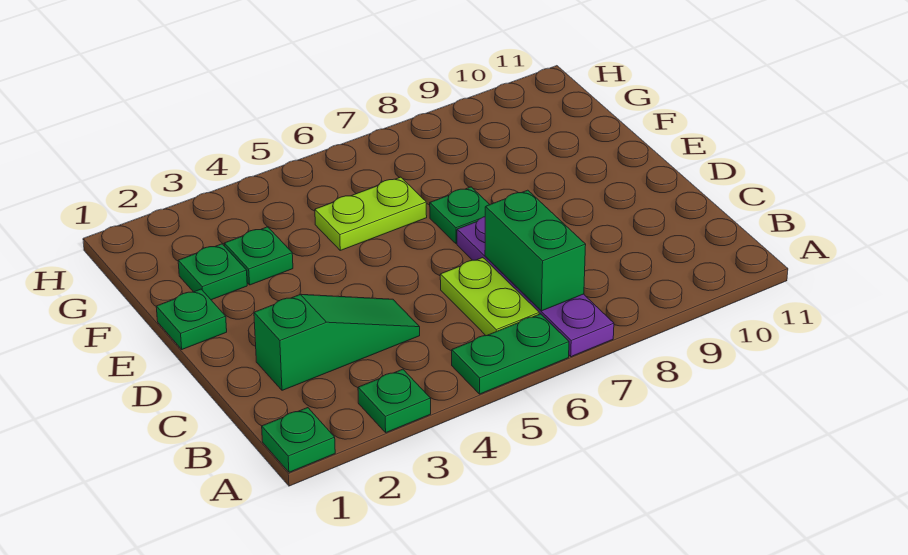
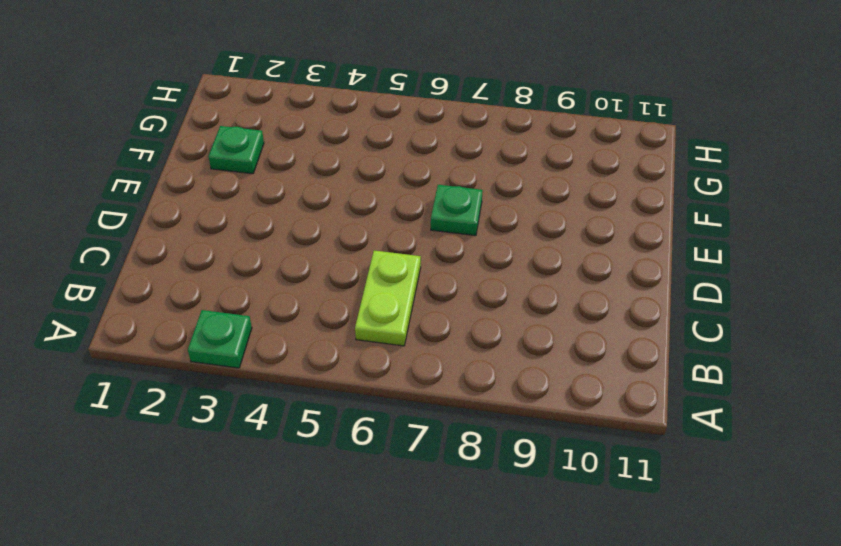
none -> green 1x1 plate [262,408,335,472]
none -> green 1x2 plate [452,314,569,394]
none -> purple 1x4 plate [457,217,614,357]

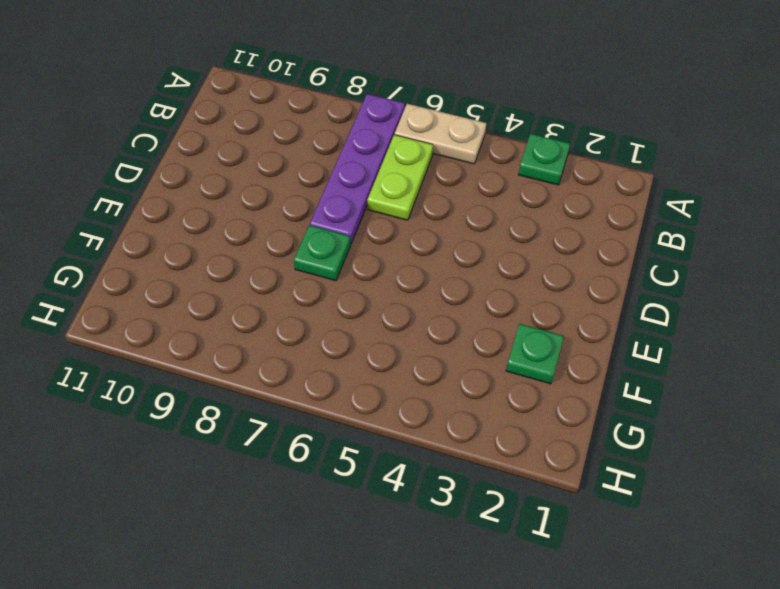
tan 1x2 plate [395,104,486,164] -> green 1x2 plate [452,314,569,394]
none -> green 1x1 plate [262,408,335,472]
none -> green 1x3 slope [254,294,420,390]
none -> green 1x1 plate [156,289,227,349]

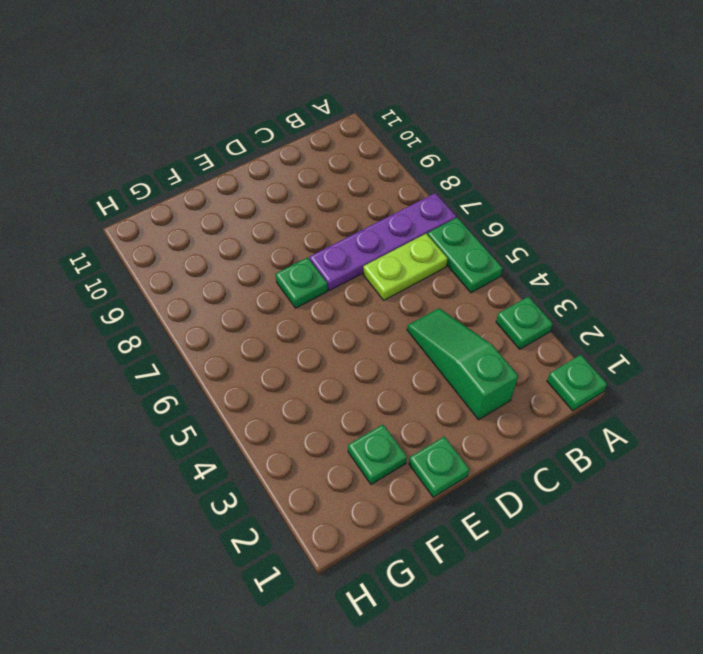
none -> green 1x1 plate [224,227,293,285]
none -> lime 1x2 plate [315,177,427,250]
none -> green 1x2 brick [485,190,586,311]

